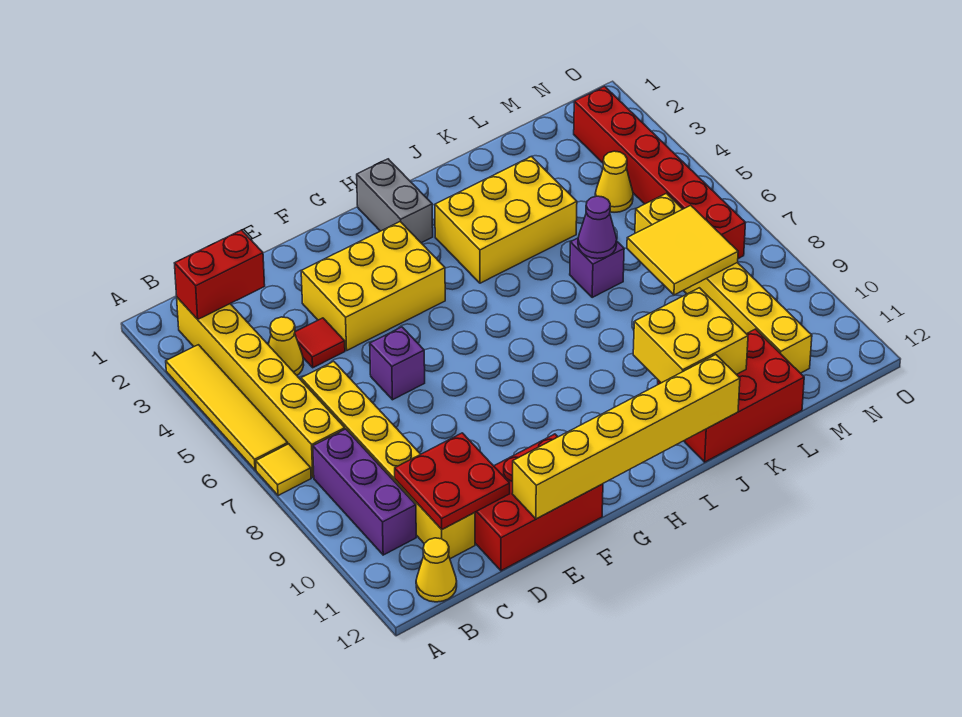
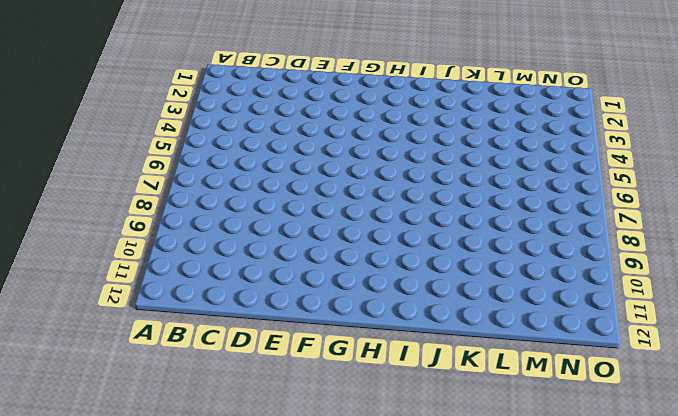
none -> yellow 1x4 tile [166,345,288,470]
none -> yellow 1x1 tile [256,444,311,496]
none -> yellow 1x6 brick [177,298,345,477]

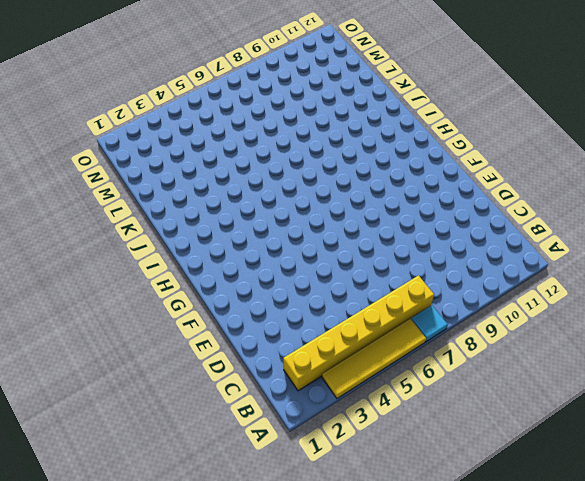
cyan 1x1 tile [411,305,448,342] -> yellow 1x1 tile [256,444,311,496]
none -> purple 1x3 brick [313,429,416,555]
none -> yellow 1x1 cone [416,538,457,602]
none -> yellow 1x1 cone [268,317,304,375]

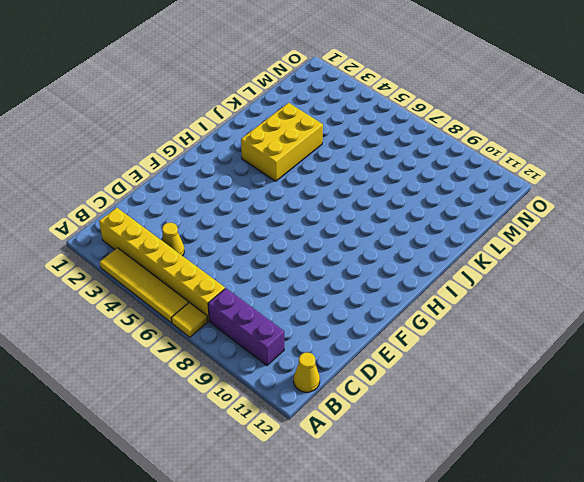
none -> yellow 1x6 brick [301,361,475,559]
none -> red 1x1 tile [295,318,345,368]
none -> red 2x3 brick [475,434,603,571]

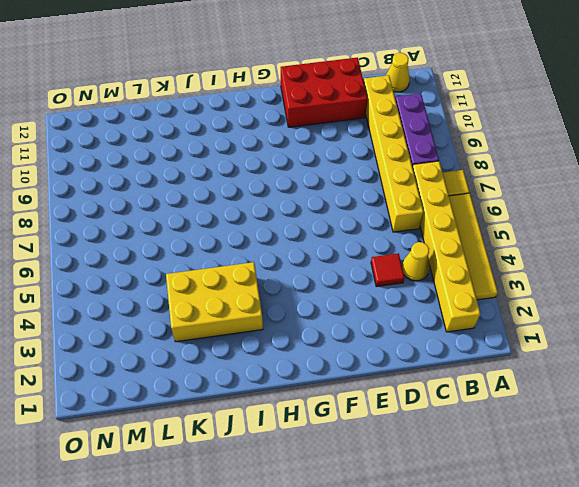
none -> yellow 2x3 brick [301,222,445,350]
none -> purple 1x1 brick [370,327,425,400]
none -> grey 1x2 brick [357,159,433,243]

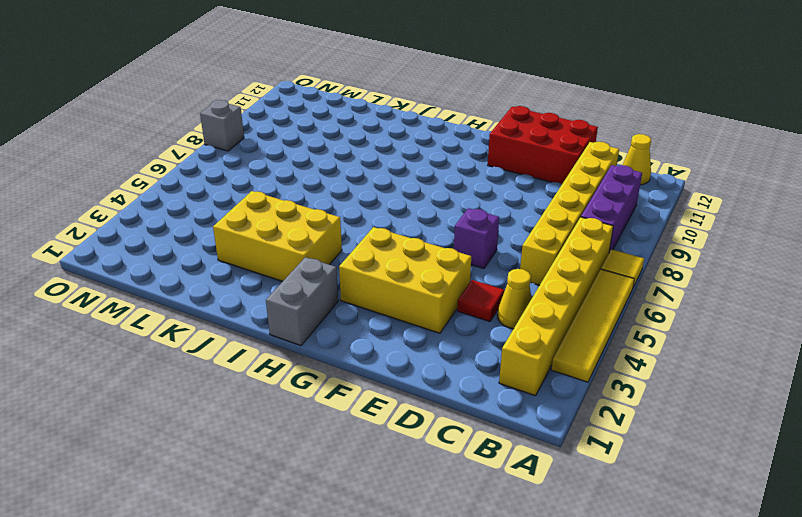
grey 1x1 brick [200,100,244,151] -> none
none -> red 2x3 brick [658,329,804,462]
none -> purple 1x1 brick [570,238,624,297]
none -> yellow 1x1 cone [595,151,633,212]

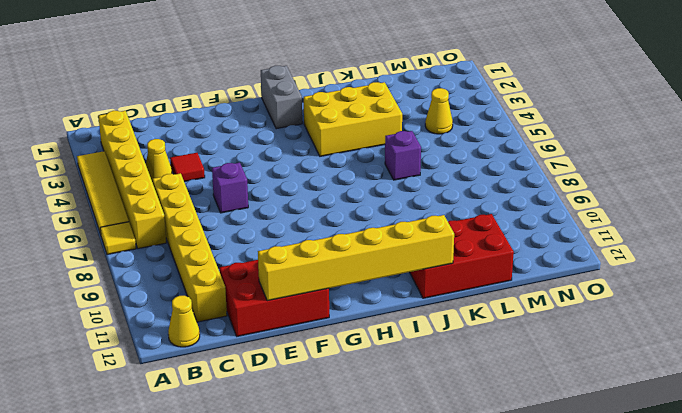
none -> purple 1x3 brick [313,429,416,555]
none -> yellow 2x3 brick [301,222,445,350]
none -> yellow 1x6 brick [635,193,812,373]

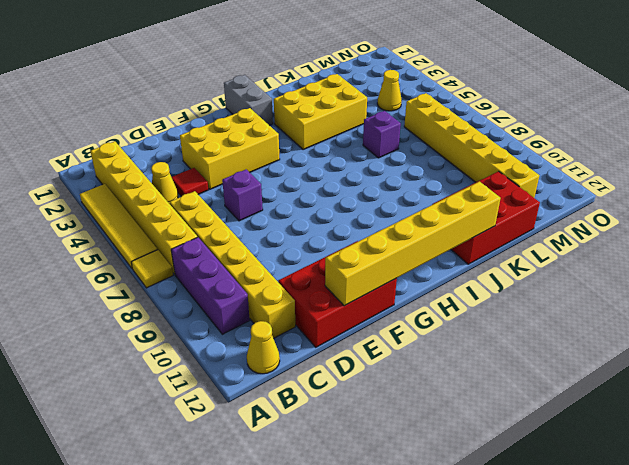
none -> red 1x6 brick [574,86,746,259]
none -> red 1x2 brick [175,230,265,319]
none -> red 2x2 plate [395,433,510,529]

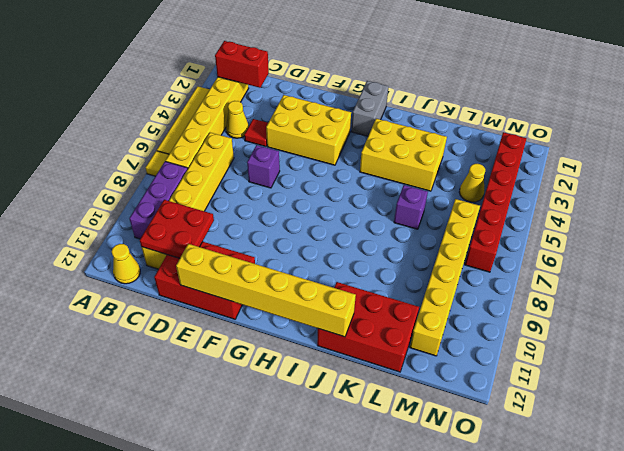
none -> yellow 2x2 brick [633,288,748,383]
none -> purple 1x1 cone [578,196,617,259]
none -> yellow 2x2 tile [627,205,738,295]

